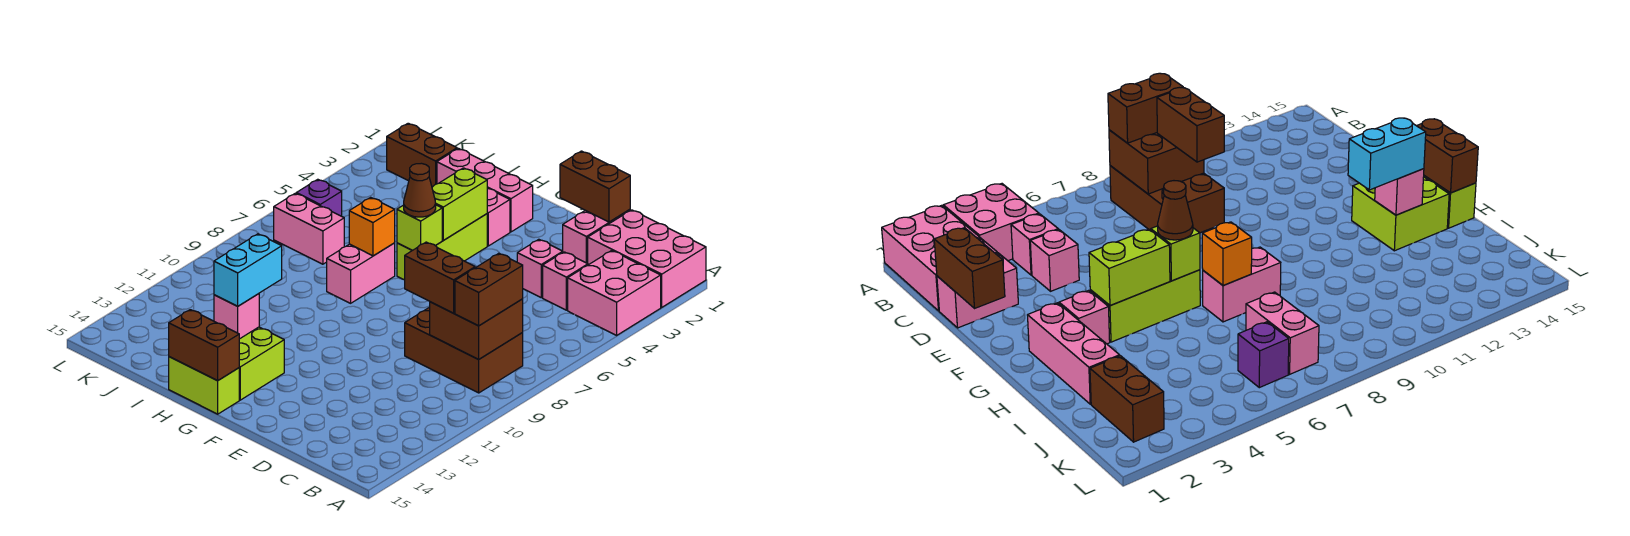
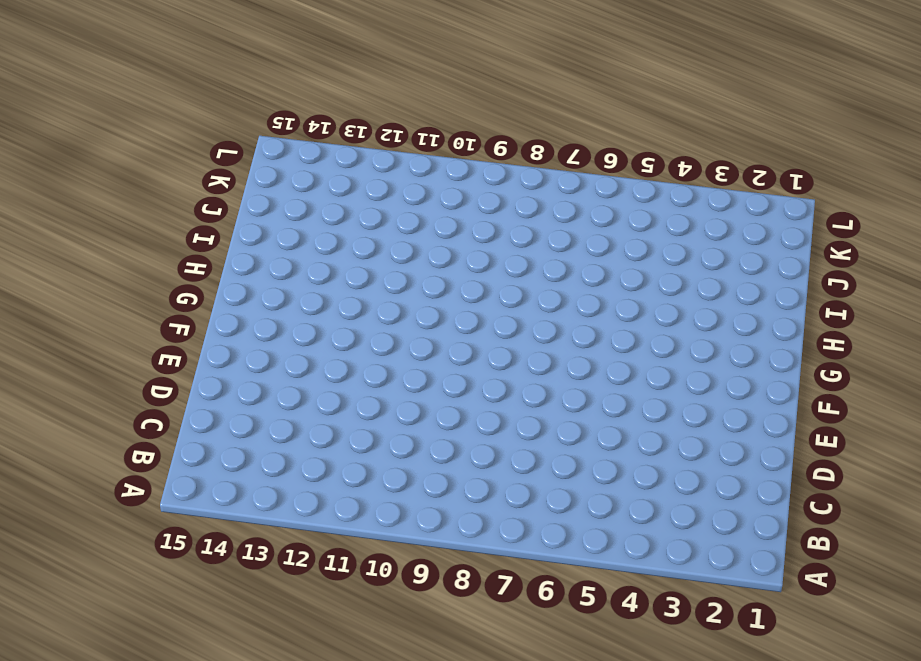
none -> pink 2x3 brick [588,210,706,307]
none -> pink 2x2 brick [568,251,661,335]
none -> brown 2x3 brick [405,307,523,393]

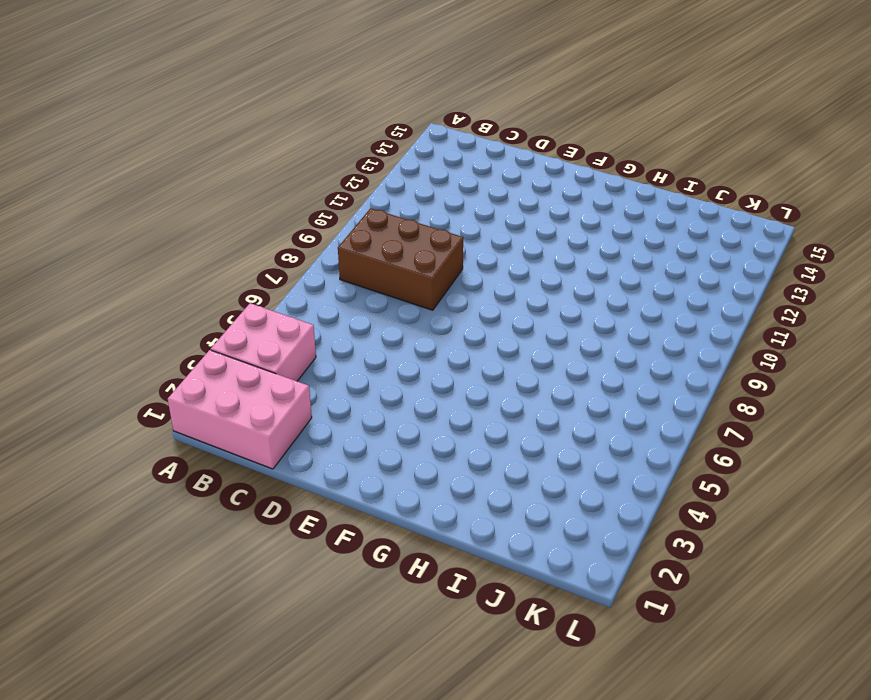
none -> pink 1x1 brick [543,252,588,310]
none -> pink 1x2 brick [563,210,630,263]
none -> pink 1x1 brick [517,239,563,298]

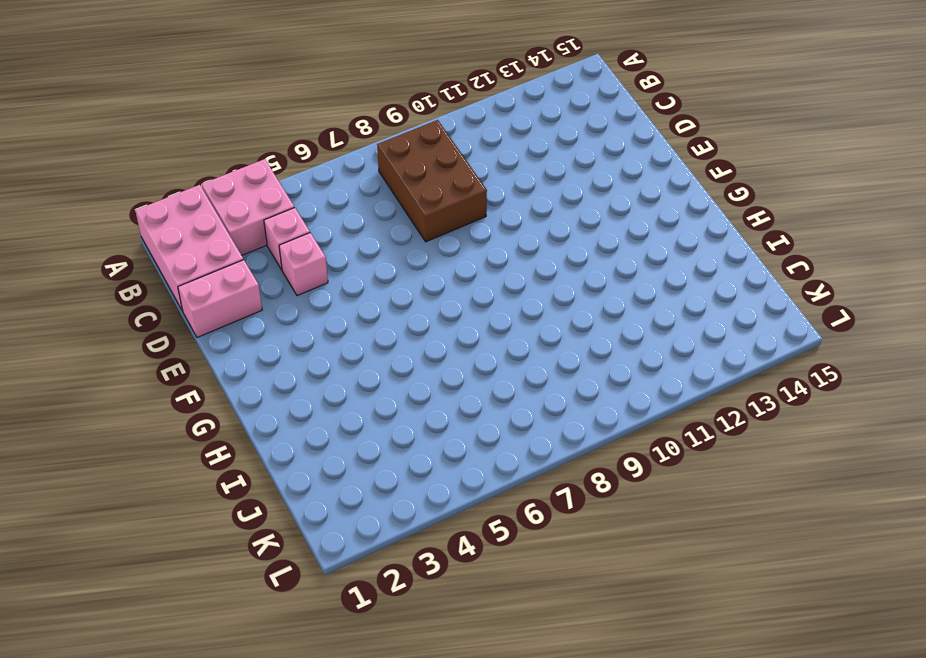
none -> pink 1x3 brick [437,148,533,232]
none -> pink 1x1 brick [487,189,510,246]
none -> lime 1x3 brick [397,214,487,280]

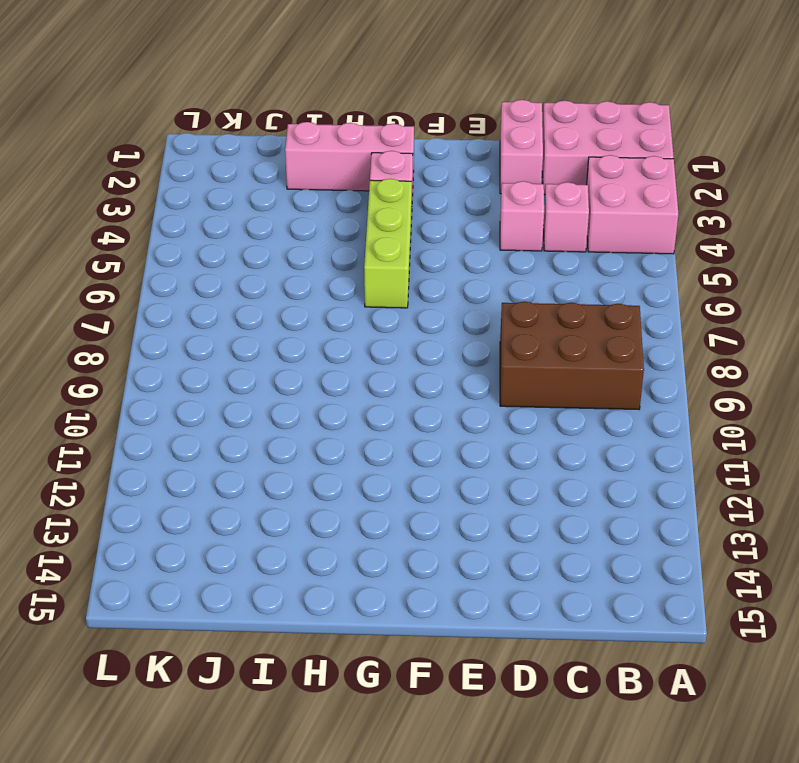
none -> lime 2x2 brick [239,327,284,400]
none -> lime 1x2 brick [169,357,239,414]
none -> pink 1x2 brick [327,243,395,303]

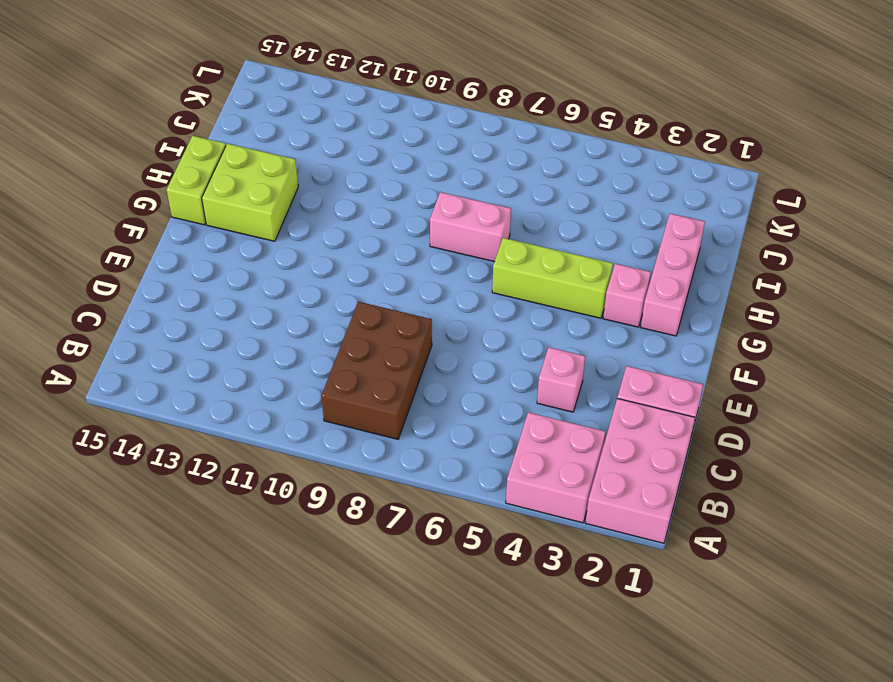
none -> pink 1x1 brick [543,252,588,310]
none -> brown 1x2 brick [387,123,457,187]
none -> pink 1x2 brick [274,193,344,264]

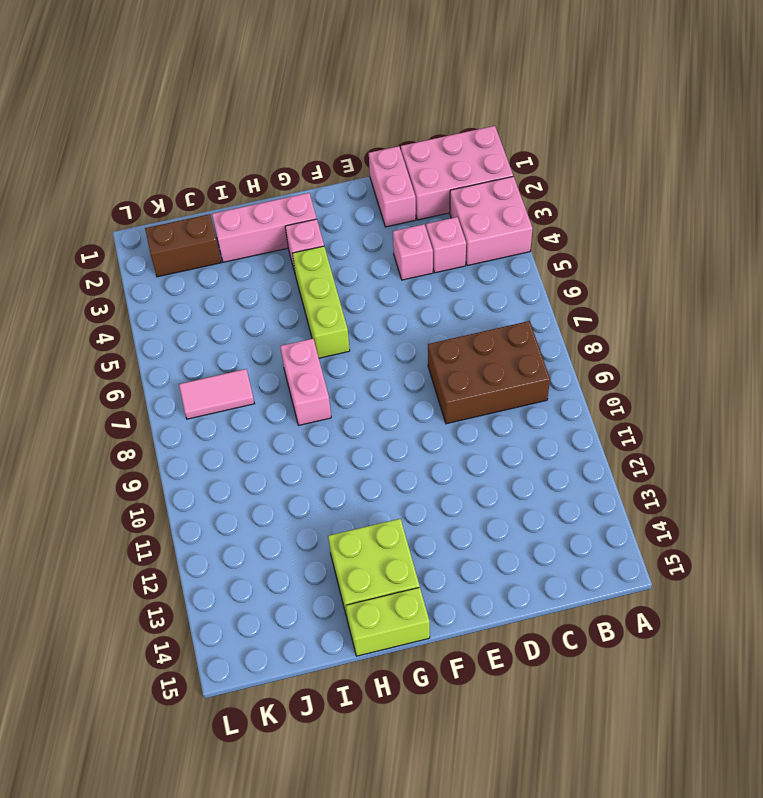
pink 1x2 tile [179,369,255,419] -> pink 1x2 brick [274,193,344,264]
none -> purple 1x1 brick [296,179,342,216]
none -> brown 2x2 brick [430,299,523,359]
none -> brown 1x2 brick [560,151,630,222]

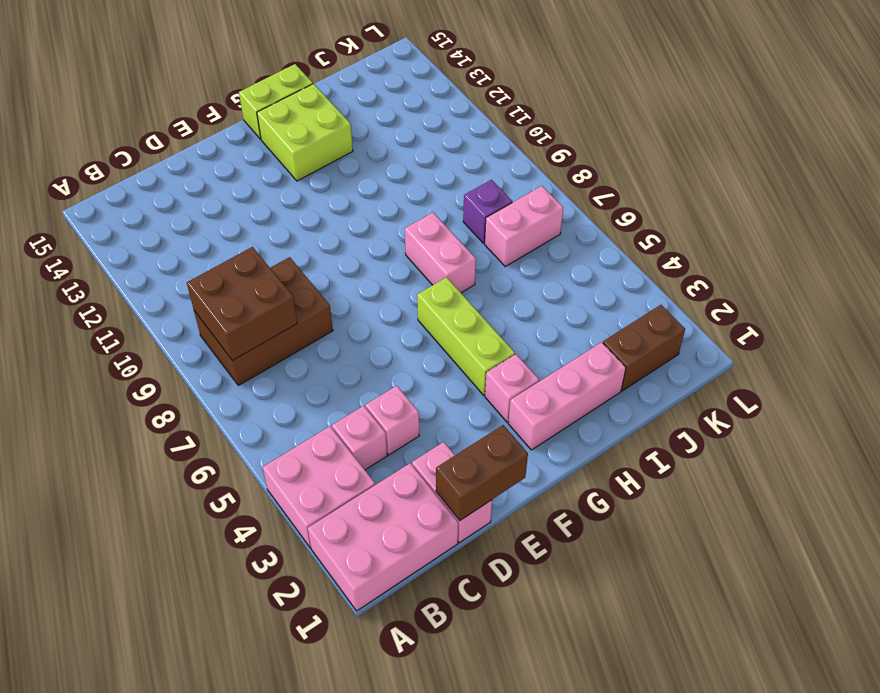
purple 1x1 brick [463,180,512,243] -> purple 1x1 brick moved to [296,179,342,216]
none -> lime 1x2 brick [432,168,488,240]
none -> lime 1x1 brick [397,205,442,250]
none -> brown 1x2 brick [169,310,239,381]

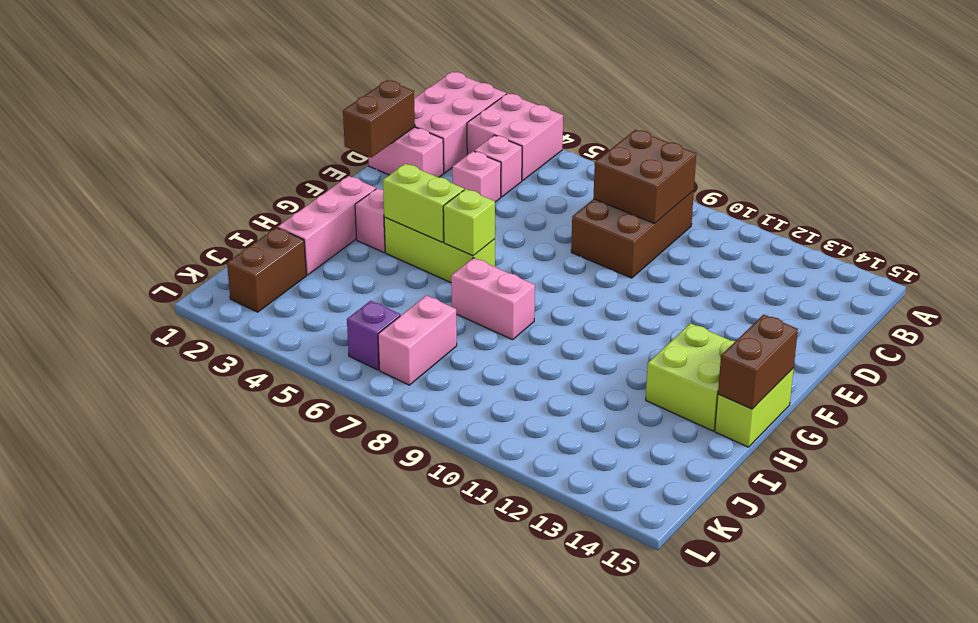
none -> orange 1x1 brick [349,197,395,256]
none -> pink 1x1 brick [214,294,259,339]
none -> brown 1x2 brick [455,253,523,326]

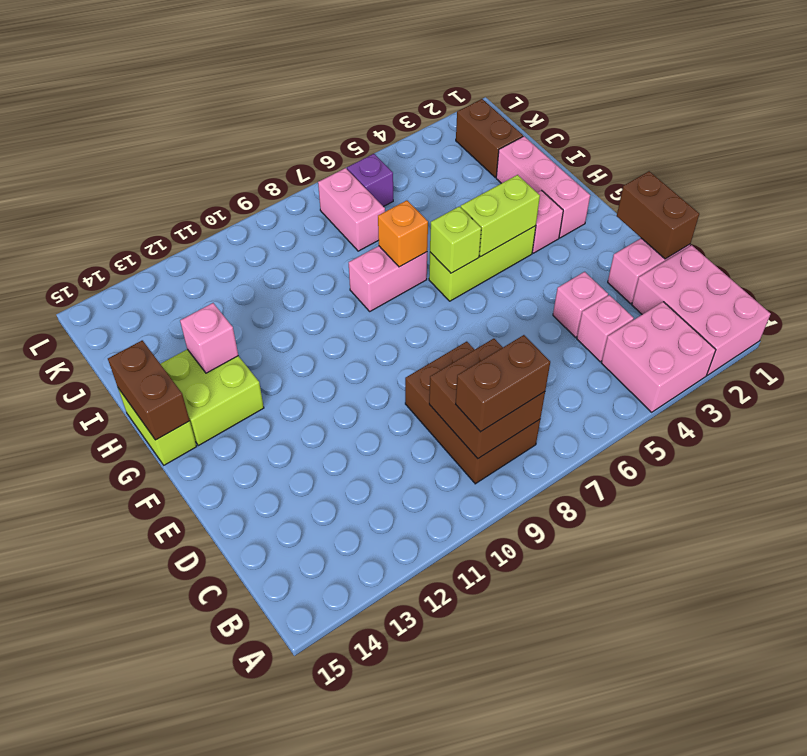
none -> brown 1x2 brick [405,242,475,313]
none -> brown 1x1 cone [404,163,436,217]
none -> cyan 1x2 brick [214,234,282,306]

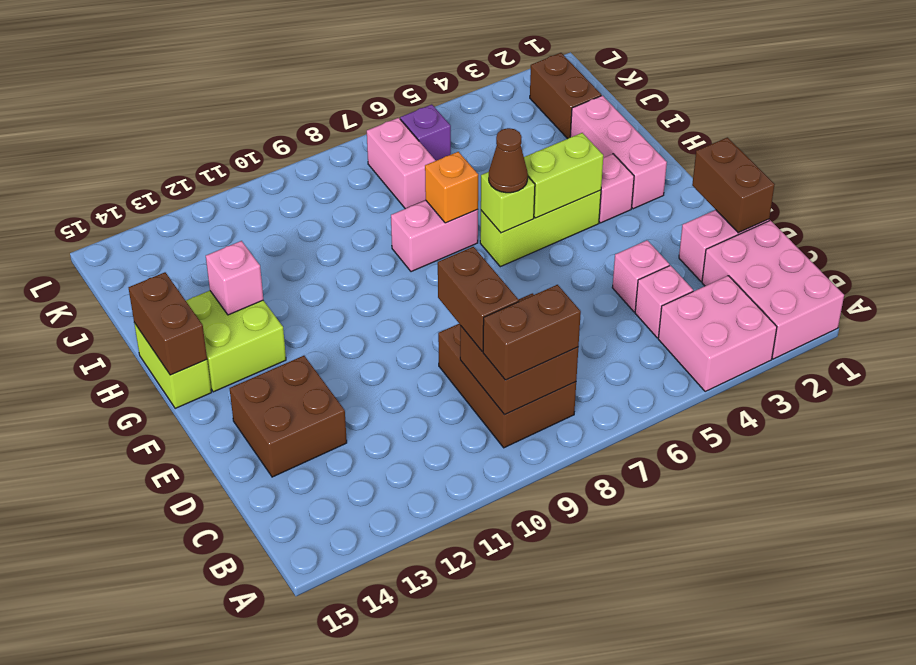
brown 2x2 brick [230,356,347,477] -> none
none -> cyan 1x2 brick [214,234,282,306]

